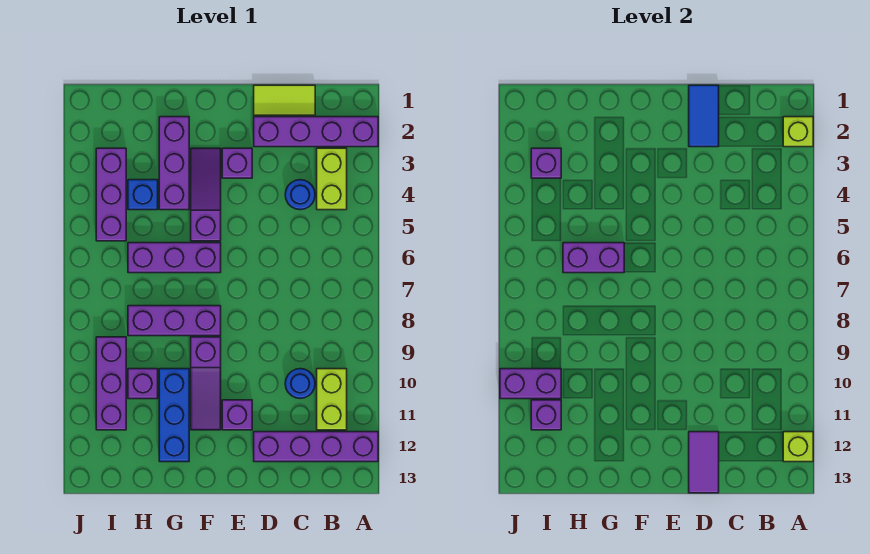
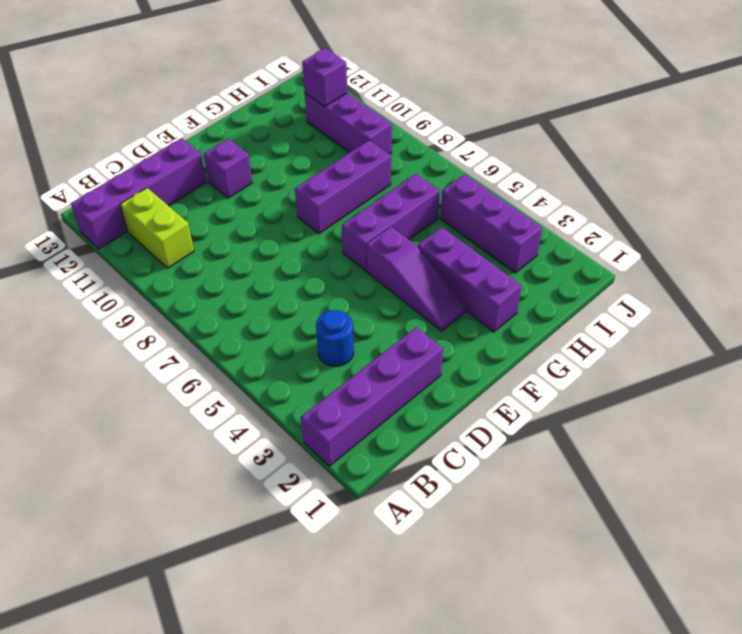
none -> lime 1x2 brick [317,148,347,210]
none -> lime 1x2 tile [254,85,315,115]
none -> blue 1x1 round brick [285,369,315,399]

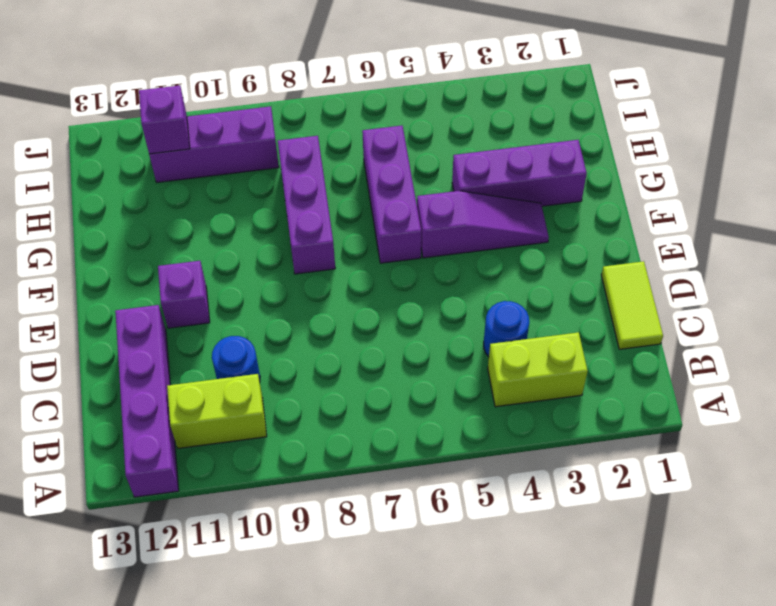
none -> purple 1x4 brick [254,117,378,147]
none -> purple 1x1 brick [222,148,252,178]
none -> purple 1x3 slope [191,337,221,430]

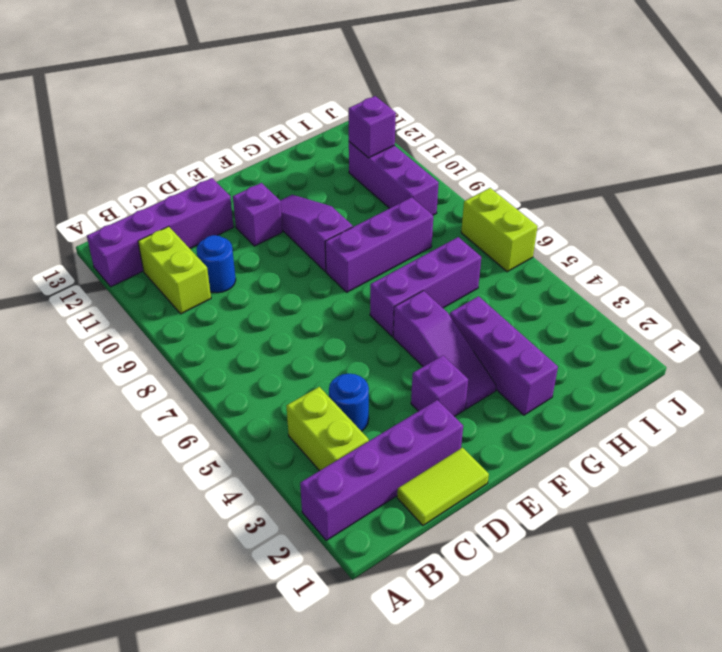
lime 1x2 brick [461,188,538,272] -> none
none -> blue 1x3 brick [159,369,189,462]
none -> blue 1x1 brick [128,180,158,210]
none -> purple 1x1 brick [128,369,158,399]

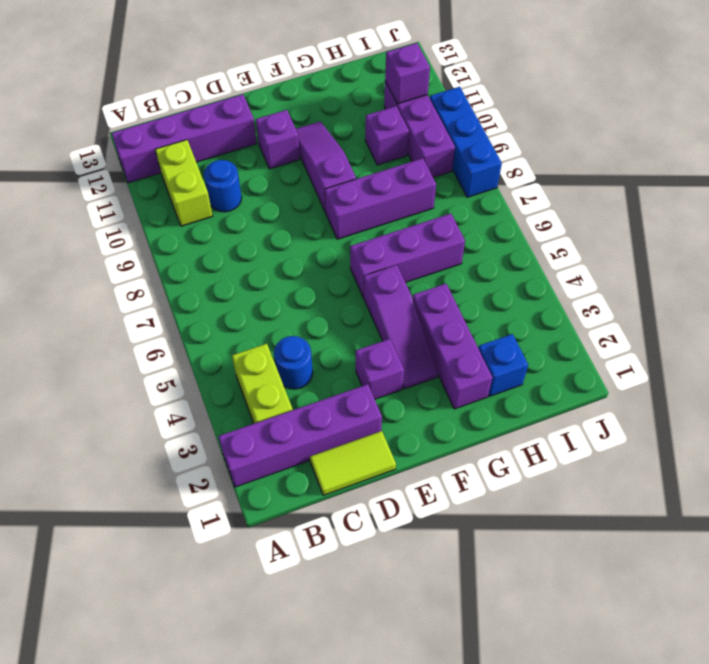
blue 1x1 brick [478,334,528,396] -> blue 1x1 brick moved to [128,180,158,210]
blue 1x3 brick [430,87,502,197] -> blue 1x3 brick moved to [159,369,189,462]
none -> purple 1x3 brick [96,148,126,241]
none -> lime 1x1 brick [783,117,813,147]
none -> lime 1x1 brick [783,432,813,462]

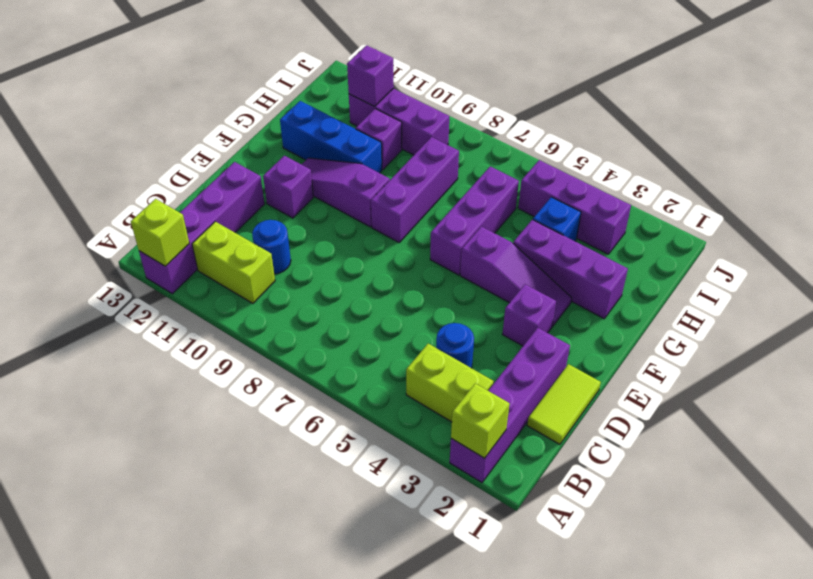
none -> blue 1x2 tile [689,85,719,147]
none -> purple 1x2 tile [689,432,719,493]
none -> purple 1x2 brick [563,243,624,273]

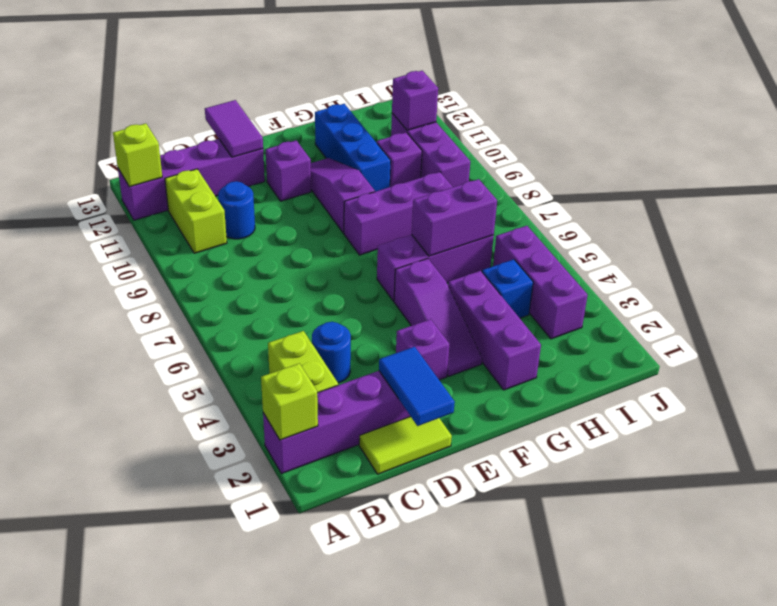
none -> purple 1x1 brick [531,148,561,178]
none -> purple 1x2 brick [500,369,561,399]

